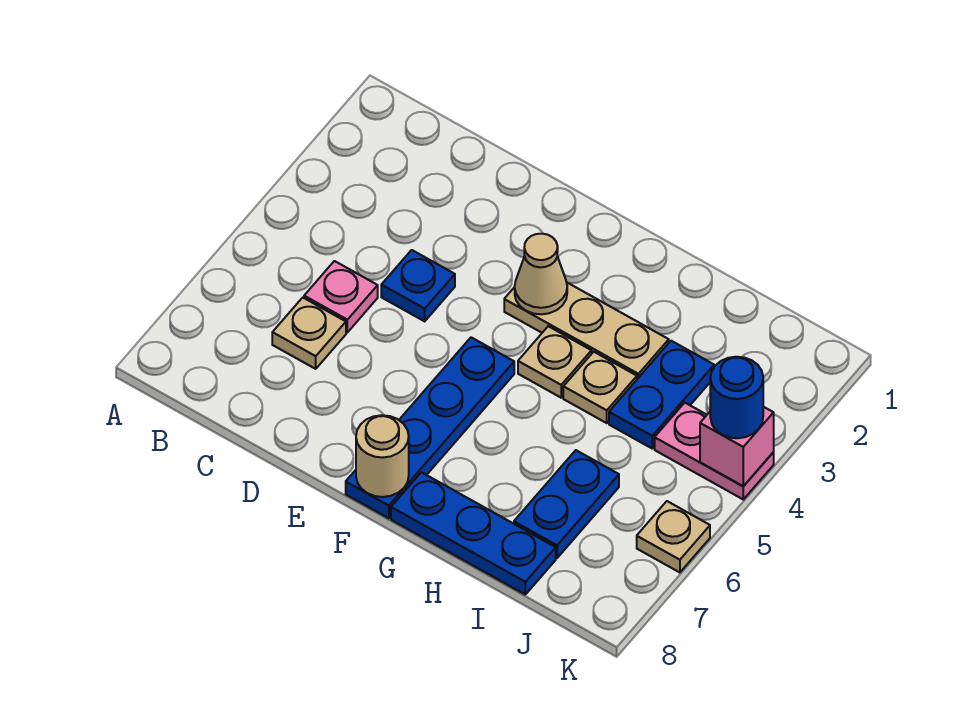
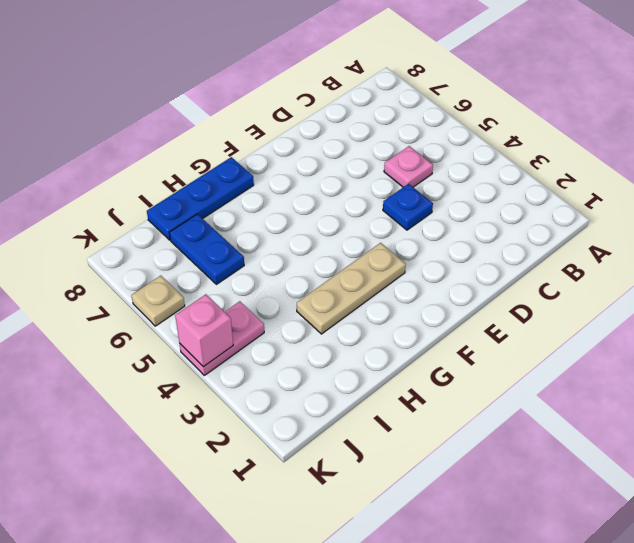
none -> tan 1x1 plate [272,298,346,369]
none -> blue 1x4 plate [346,337,514,518]
none -> tan 1x1 plate [518,326,592,398]

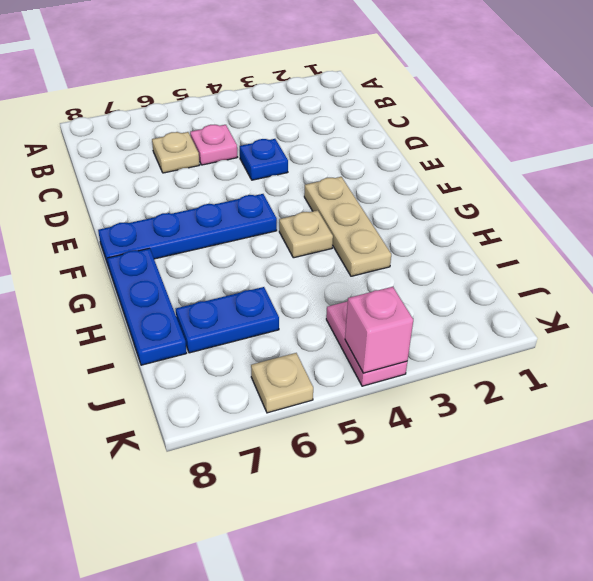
none -> tan 1x1 plate [563,352,637,423]
none -> blue 1x2 plate [609,341,714,448]
none -> tan 1x1 cone [515,234,567,314]

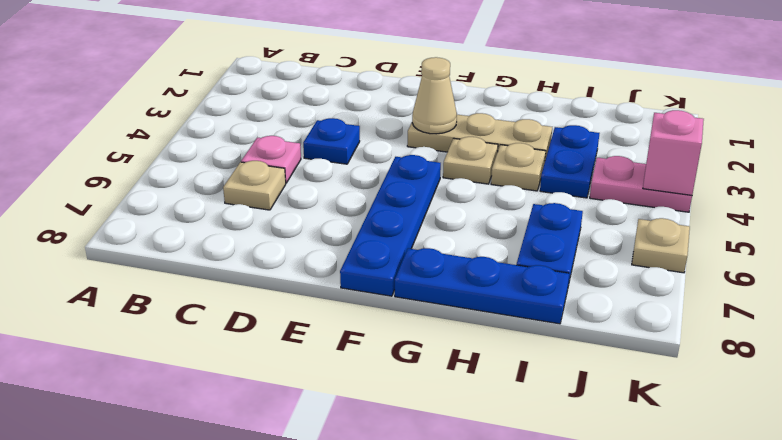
none -> tan 1x1 round brick [356,415,409,497]
none -> blue 1x1 round brick [710,357,763,438]

